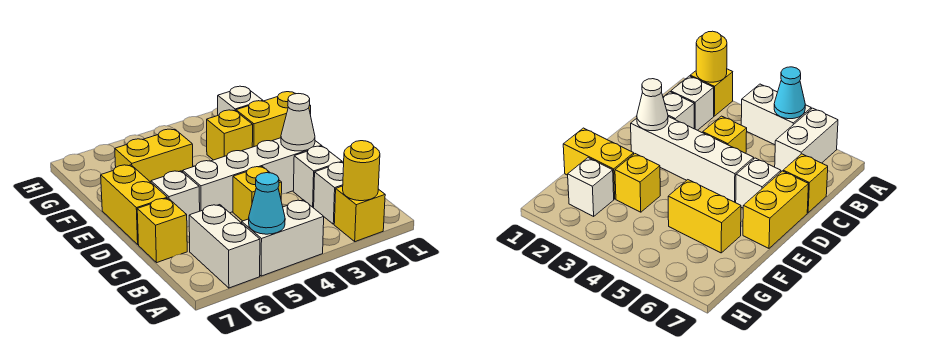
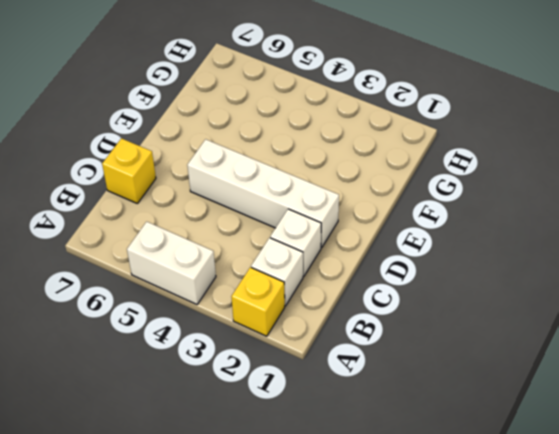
none -> white 1x2 brick [189,205,260,288]
none -> yellow 1x1 brick [233,166,282,221]
none -> white 1x1 brick [151,171,200,227]

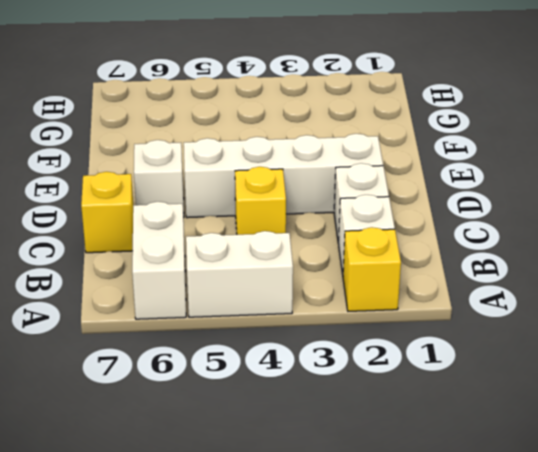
none -> yellow 1x2 brick [101,165,167,244]
none -> yellow 1x2 brick [236,92,311,147]
none -> yellow 1x1 brick [207,110,253,160]

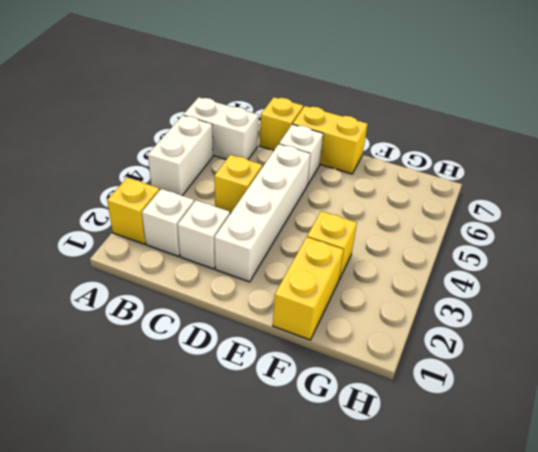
none -> yellow 1x2 brick [115,129,193,182]
none -> white 1x1 brick [218,86,263,115]
none -> yellow 1x1 round brick [343,141,380,201]

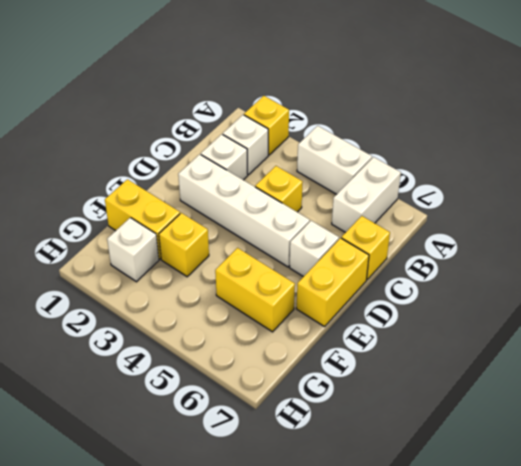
none -> yellow 1x1 round brick [343,141,380,201]
none -> cyan 1x1 cone [249,173,285,234]
none -> white 1x1 cone [281,94,315,151]

